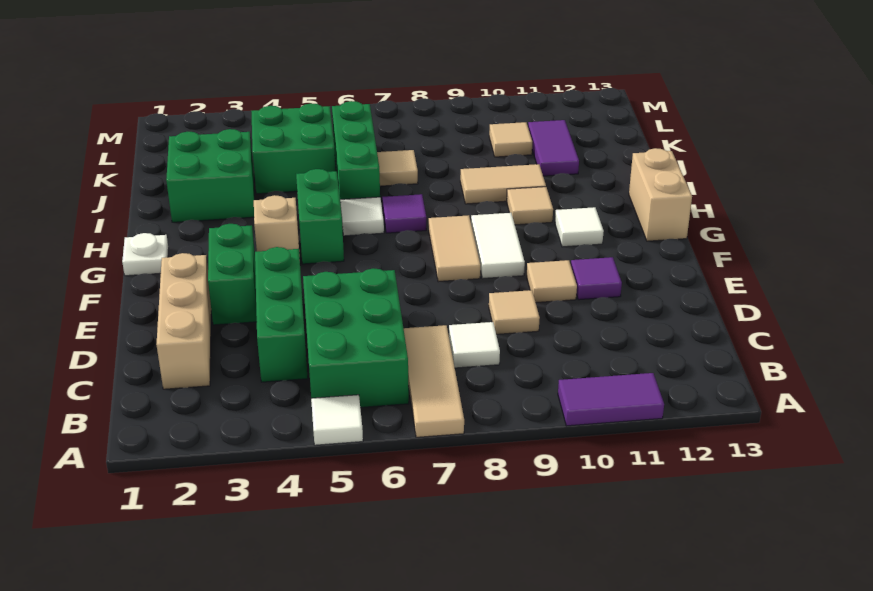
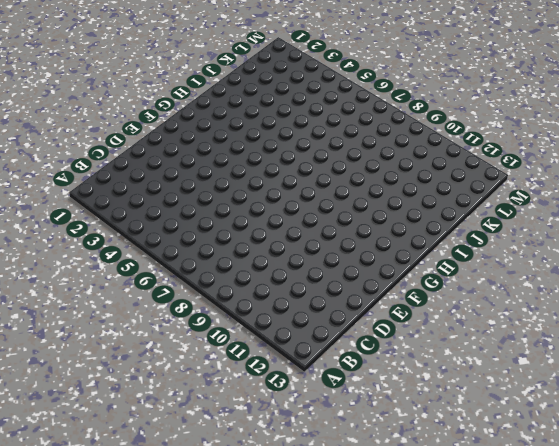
none -> white 1x1 tile [311,395,363,445]
none -> tan 1x3 tile [404,325,464,437]
none -> purple 1x2 tile [558,373,664,426]

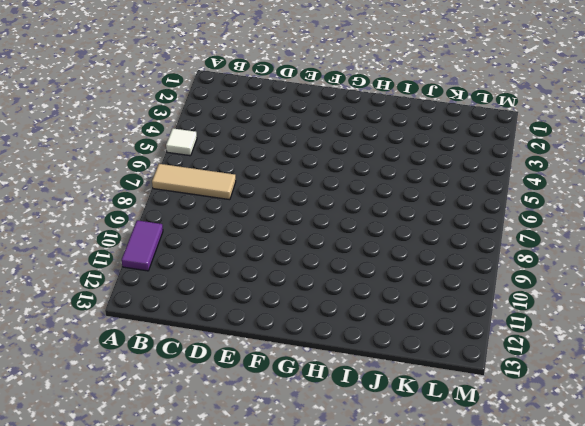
none -> green 2x3 brick [303,268,409,407]
none -> tan 1x3 brick [156,253,211,389]
none -> green 1x3 brick [255,247,308,382]

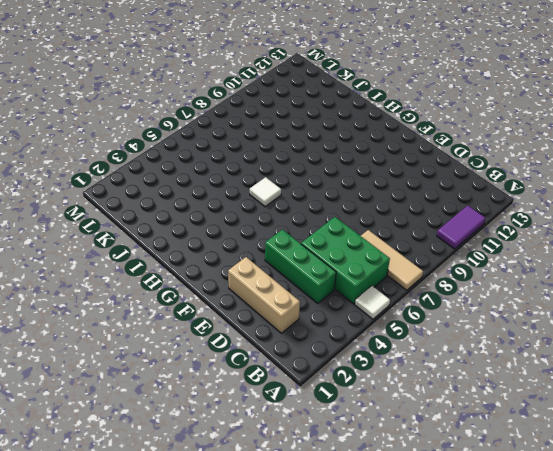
none -> white 1x1 tile [449,322,500,368]
none -> tan 1x1 tile [489,290,540,334]
none -> green 1x2 brick [208,224,257,325]

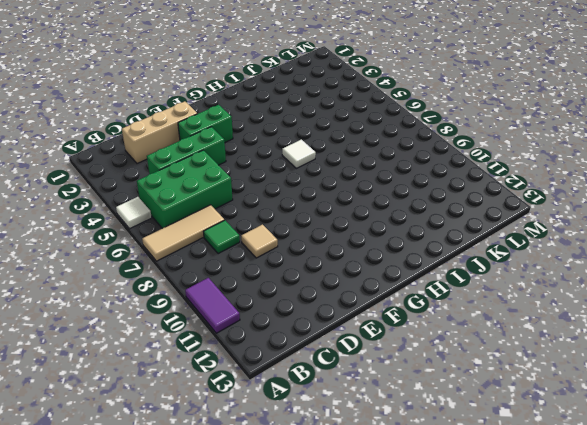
green 1x1 tile [203,220,240,254] -> white 1x1 tile [449,322,500,368]
none -> tan 1x1 tile [527,260,577,303]
none -> purple 1x1 tile [571,257,622,300]
none -> tan 1x2 tile [429,215,480,282]

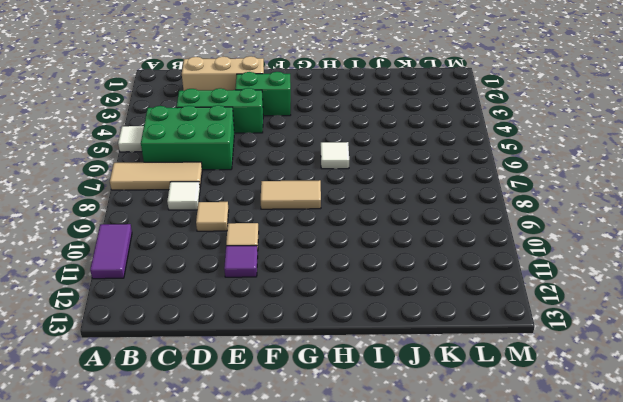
none -> white 1x2 tile [471,213,525,279]
none -> white 1x1 plate [122,233,169,276]
none -> tan 1x1 brick [254,195,300,256]

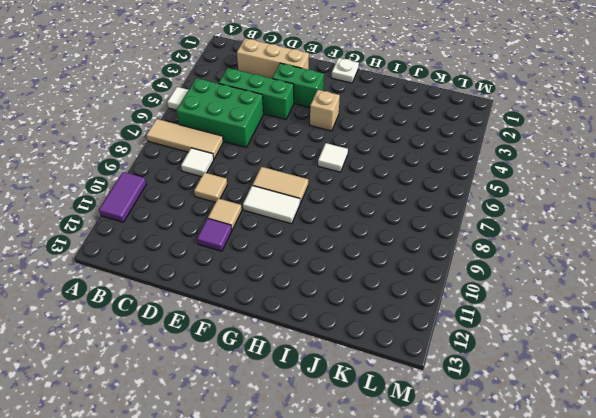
none -> green 1x2 brick [296,169,344,264]
none -> white 1x1 tile [555,207,604,247]
none -> tan 1x2 brick [629,148,692,241]

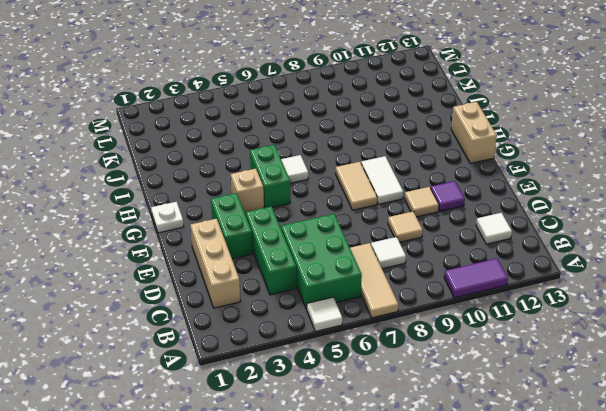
white 1x1 tile [476,213,512,244] -> white 1x1 tile moved to [555,207,604,247]
none -> purple 1x1 tile [382,194,426,233]
none -> tan 1x1 tile [507,187,553,225]
none -> green 2x2 brick [166,129,254,222]

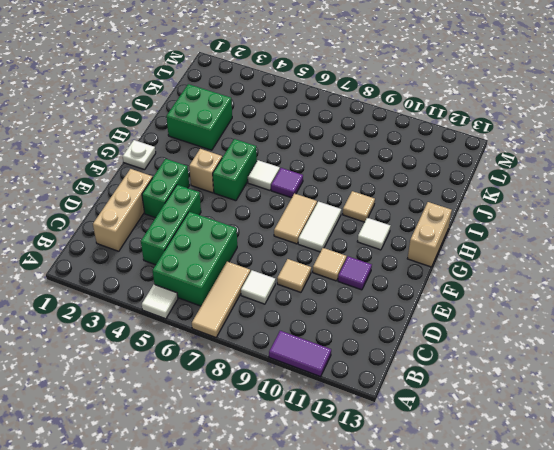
none -> green 1x3 brick [332,101,380,204]
none -> tan 1x2 tile [460,164,546,204]
none -> green 2x2 brick [251,103,336,194]

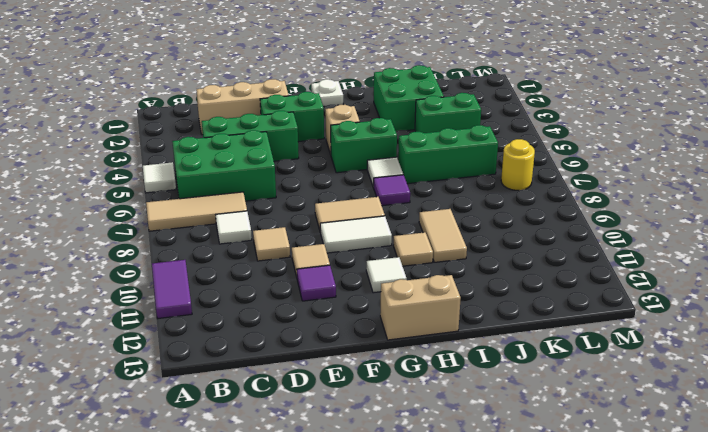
green 1x2 brick [415,93,481,133] -> green 2x2 brick [251,103,336,194]
yellow 1x1 round brick [501,139,535,190] -> none
none -> tan 1x1 tile [377,150,418,186]
none -> purple 1x2 tile [528,120,579,176]
none -> tan 1x1 tile [489,122,532,157]

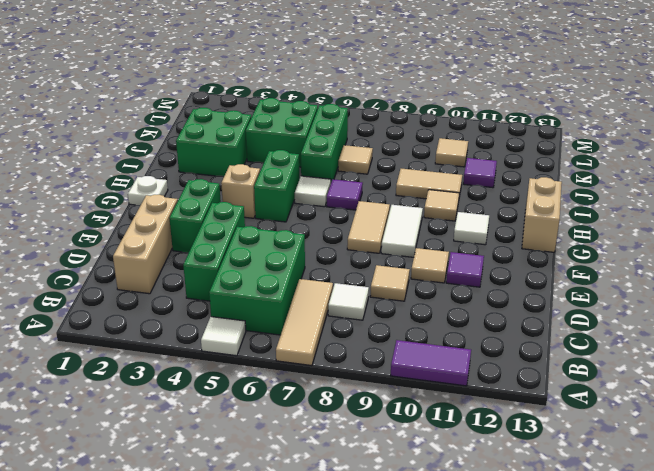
purple 1x1 tile [463,158,497,188] -> purple 1x2 tile [528,120,579,176]

